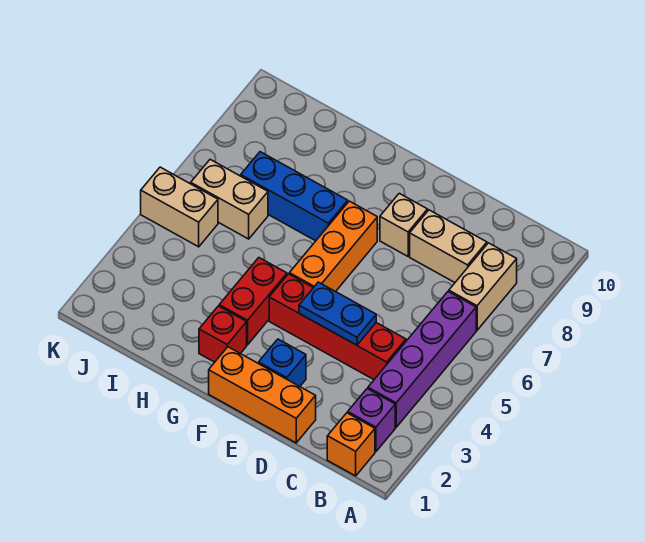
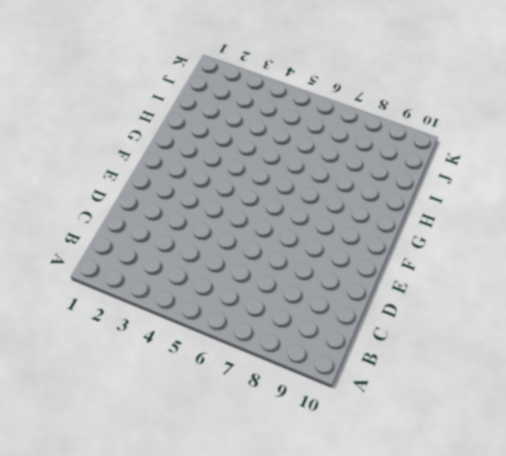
none -> orange 1x1 brick [327,413,375,476]
none -> purple 1x1 brick [348,389,395,452]
none -> purple 1x4 brick [368,292,476,427]

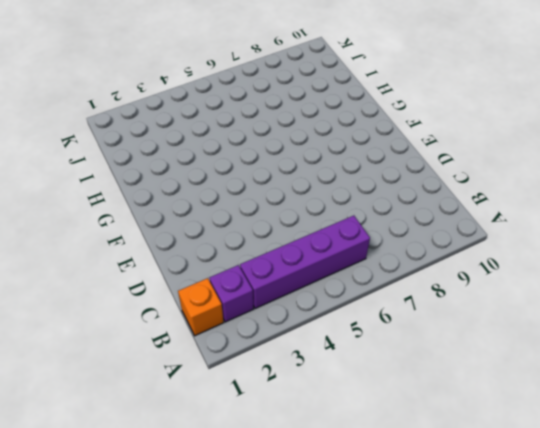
none -> tan 1x2 brick [449,243,517,330]
none -> red 1x4 brick [269,274,406,380]
none -> tan 1x2 brick [410,210,487,282]

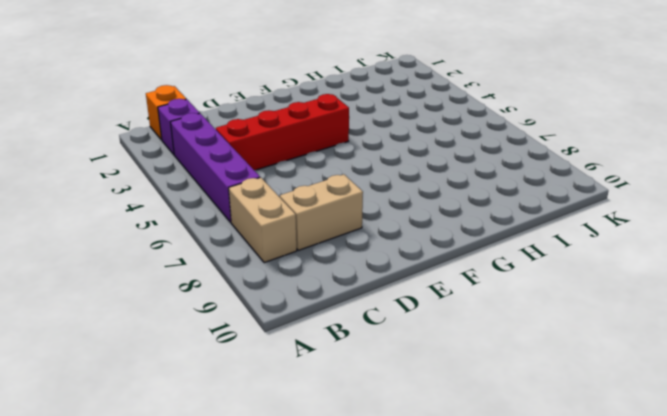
none -> orange 1x3 brick [209,347,316,443]
none -> blue 1x1 brick [259,339,306,386]
none -> tan 1x1 brick [380,193,427,256]

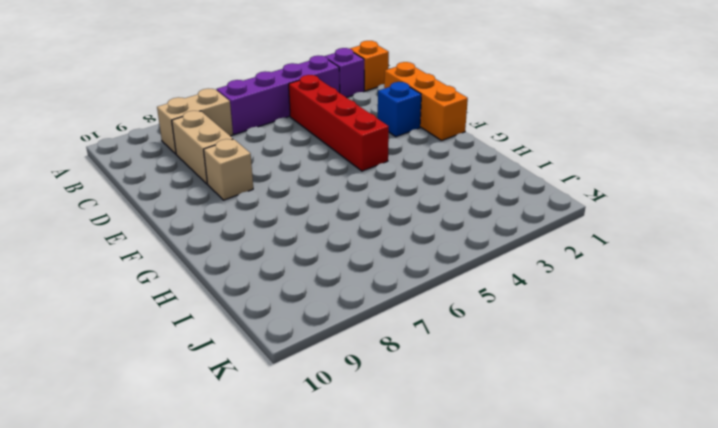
none -> orange 1x3 brick [289,201,377,292]
none -> red 1x1 brick [199,306,247,362]
none -> red 1x2 brick [219,258,287,345]

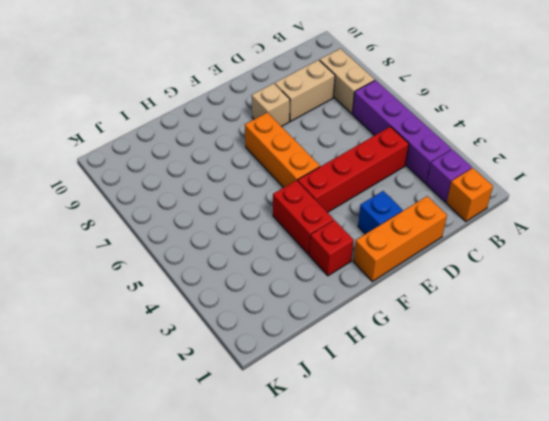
none -> blue 1x3 brick [241,152,348,241]
none -> tan 1x2 brick [191,160,268,239]
none -> tan 1x2 brick [141,167,218,247]

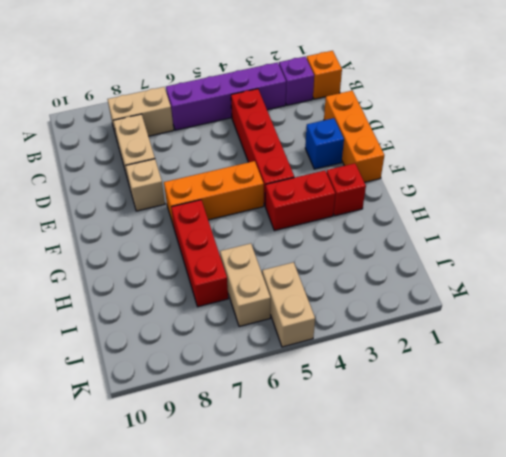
red 1x3 brick [171,200,228,307] -> blue 1x3 brick [241,152,348,241]
none -> blue 1x2 plate [299,282,376,345]

